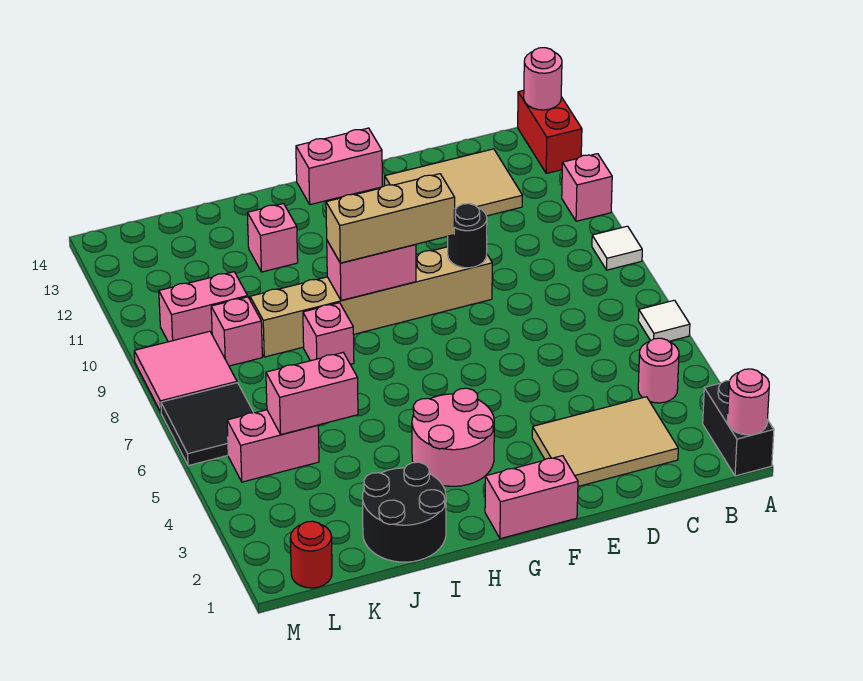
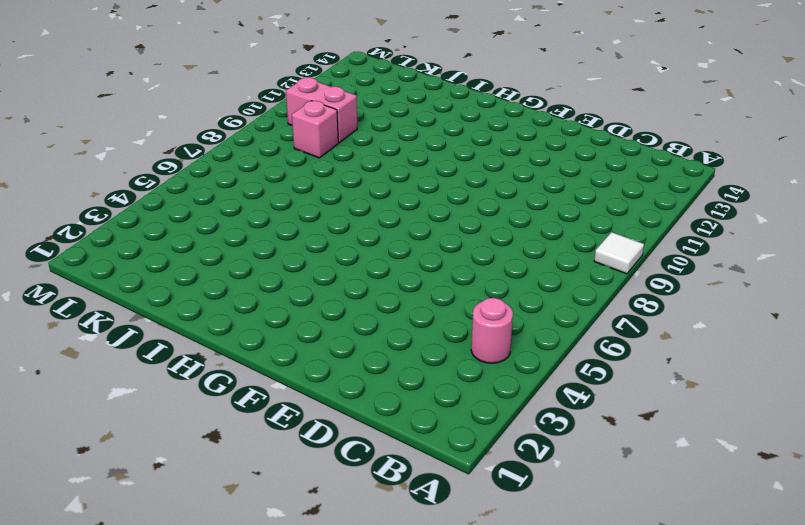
none -> black 1x2 brick [703,380,774,476]
none -> white 1x1 tile [638,300,690,341]
none -> pink 1x1 brick [562,154,612,221]

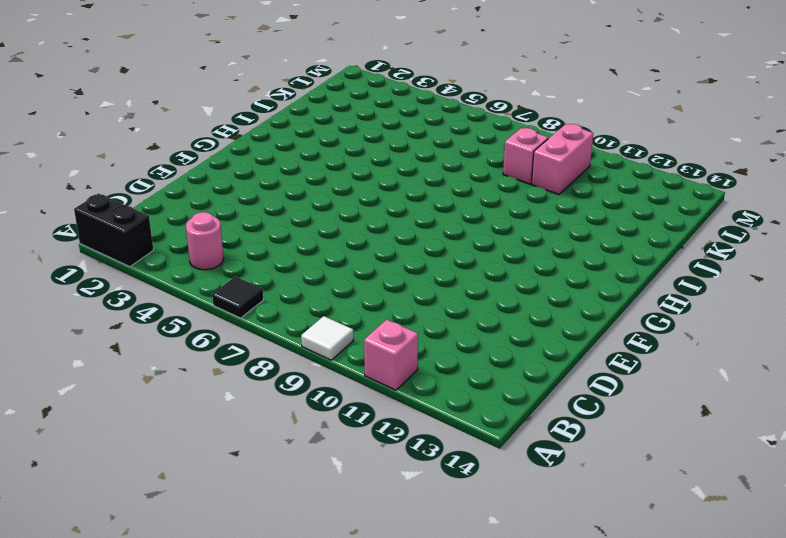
black 1x1 tile [212,277,263,318] -> white 1x1 tile [638,300,690,341]
none -> red 1x2 brick [518,90,582,173]
none -> tan 2x3 tile [532,397,678,486]
none -> tan 2x3 tile [385,149,522,216]

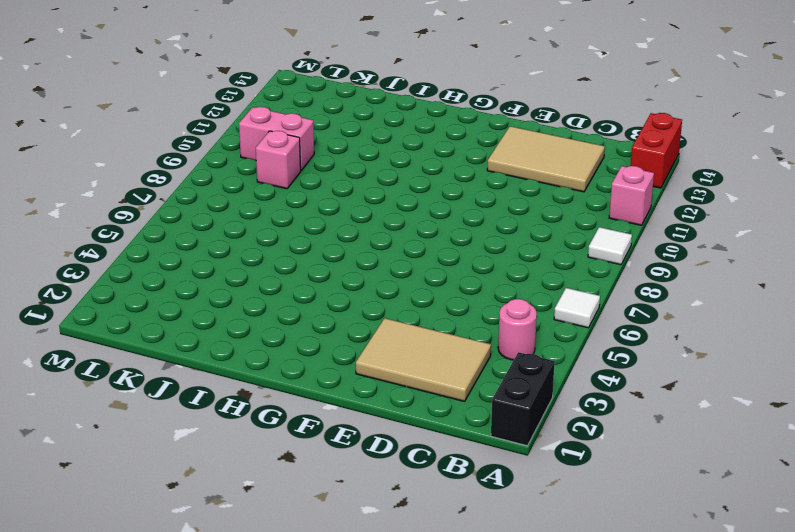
none -> tan 1x6 brick [250,247,492,357]
none -> pink 1x2 brick [485,456,578,539]
none -> pink 1x2 brick [296,128,382,205]

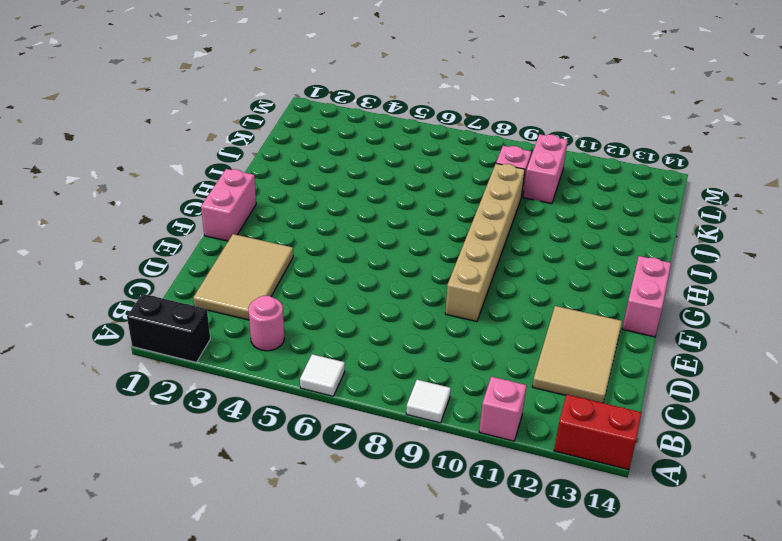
none -> pink 2x2 round brick [412,388,494,486]
none -> black 2x2 round brick [362,462,446,562]
none -> pink 1x1 brick [303,303,354,364]

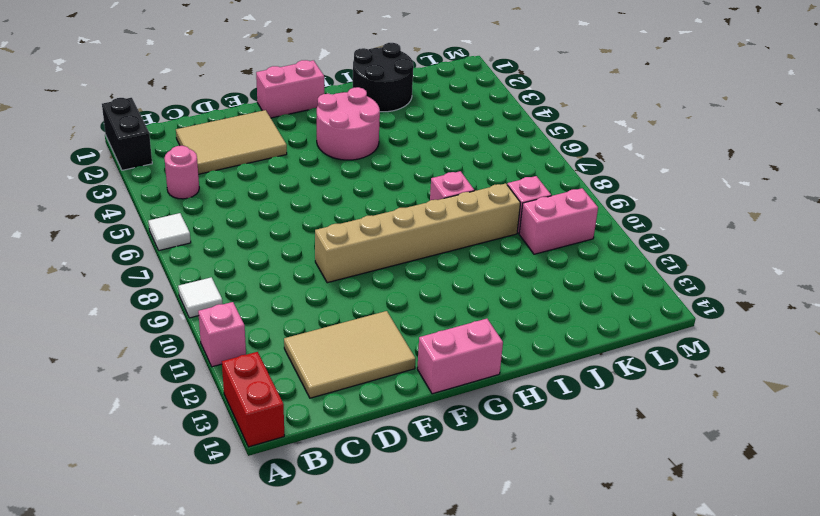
none -> pink 1x1 brick [248,204,298,272]
none -> pink 1x2 brick [227,410,319,482]
none -> red 1x1 round brick [290,521,332,588]

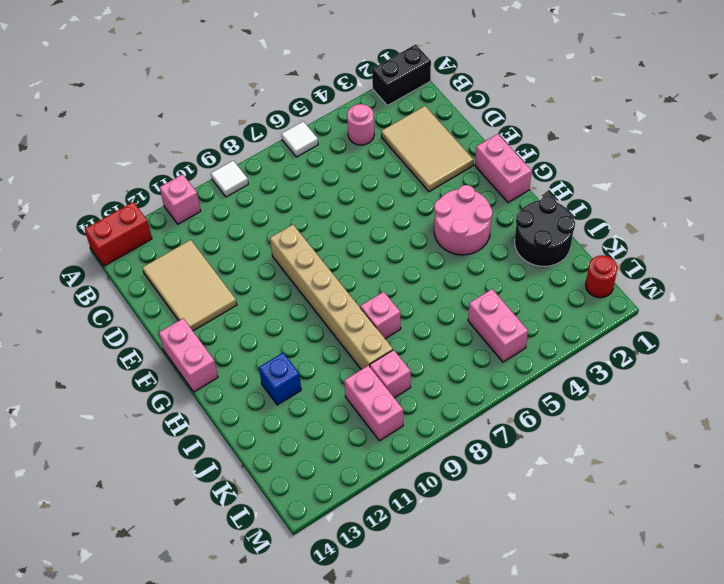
blue 1x1 brick [259,353,301,405] -> pink 1x1 brick [248,204,298,272]
none -> black 2x2 tile [161,383,254,466]
none -> pink 2x2 tile [134,331,237,412]
none -> pink 1x1 round brick [727,369,769,435]

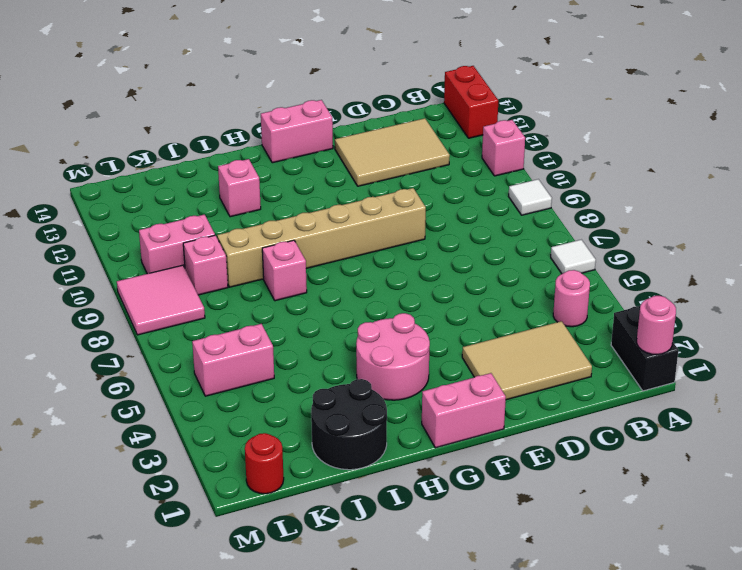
none -> black 2x2 tile [161,383,254,466]
none -> pink 1x1 round brick [524,48,562,110]
none -> black 1x1 round brick [448,204,487,268]

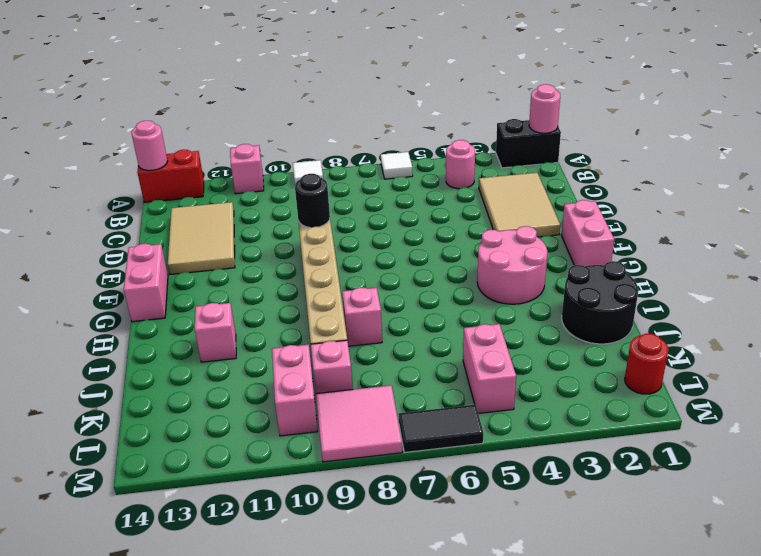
black 1x2 tile [399,405,483,452] -> black 2x2 tile [161,383,254,466]
none -> pink 1x2 brick [327,241,416,301]
none -> pink 1x2 brick [266,353,358,434]
none -> tan 1x3 brick [326,174,455,263]

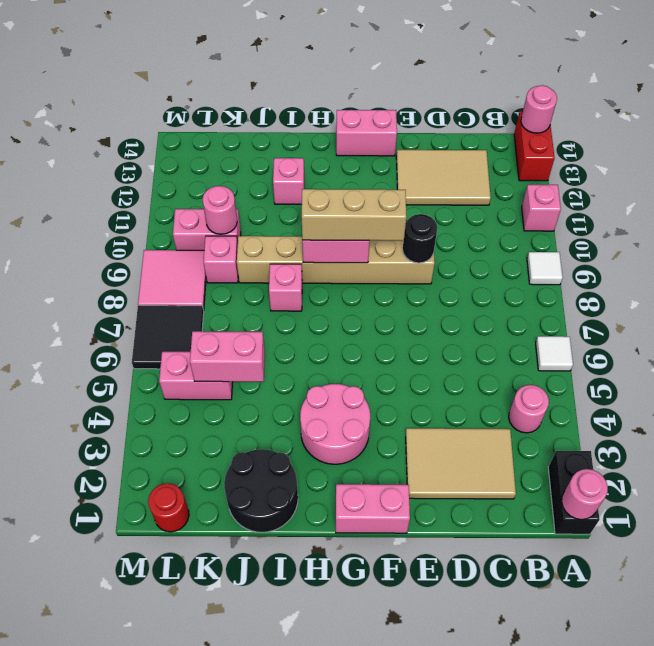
pink 1x1 round brick [203,186,237,234] -> none

